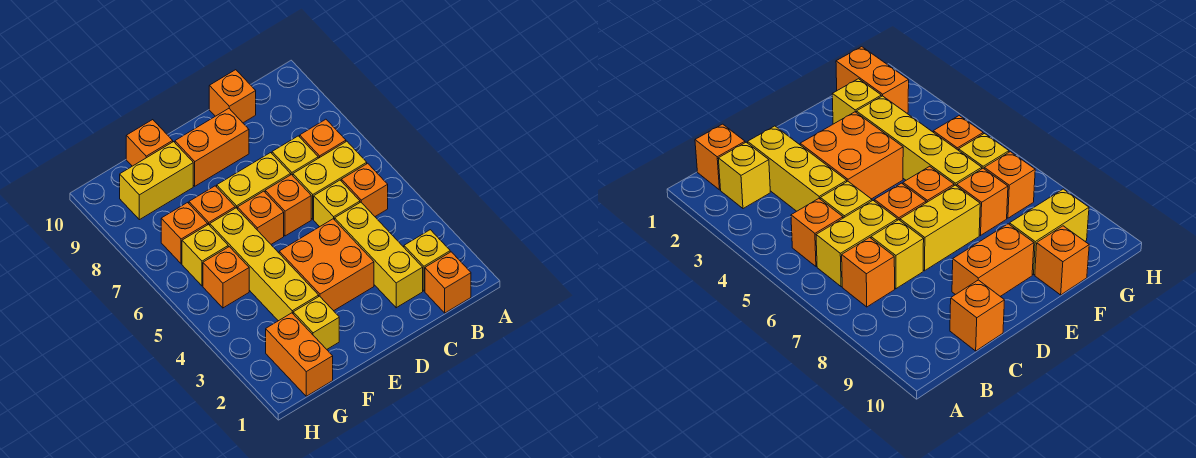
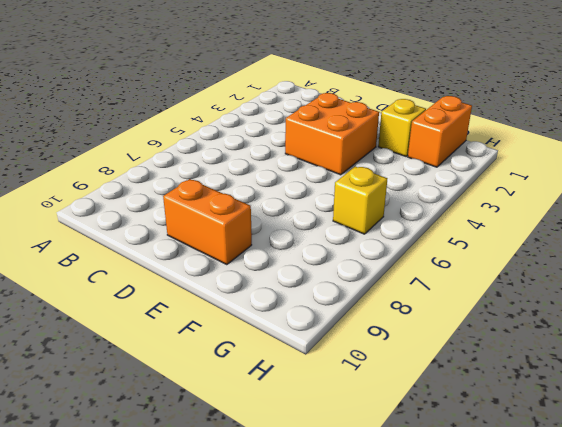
none -> orange 1x1 brick [425,252,471,313]
none -> yellow 1x1 brick [404,230,450,291]
none -> orange 1x1 brick [341,163,388,216]

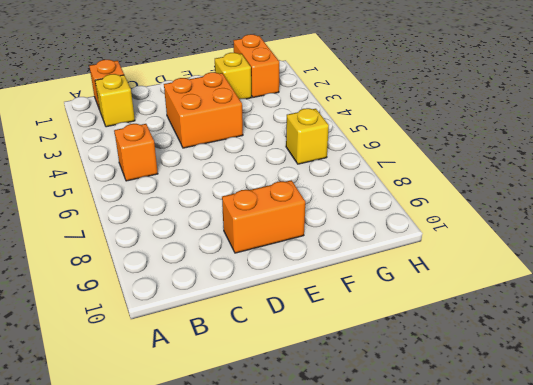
none -> yellow 1x2 brick [293,141,367,219]
none -> orange 1x1 brick [300,119,346,158]
none -> yellow 1x3 brick [335,202,423,308]

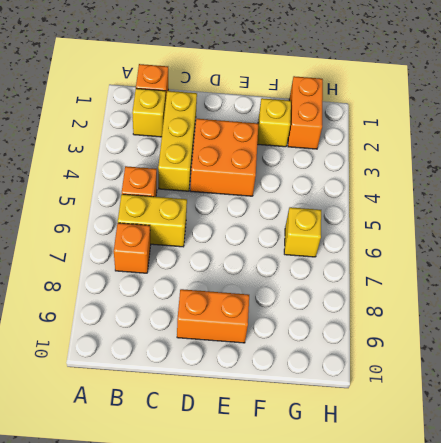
none -> yellow 1x1 brick [314,180,360,227]
none -> yellow 1x1 brick [272,136,318,175]
none -> orange 1x1 brick [209,70,256,123]

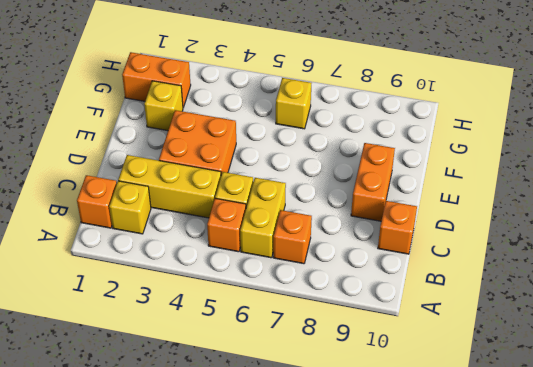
none -> yellow 1x1 brick [272,136,318,175]
none -> orange 1x1 brick [265,175,311,236]
none -> yellow 1x2 brick [217,153,291,209]

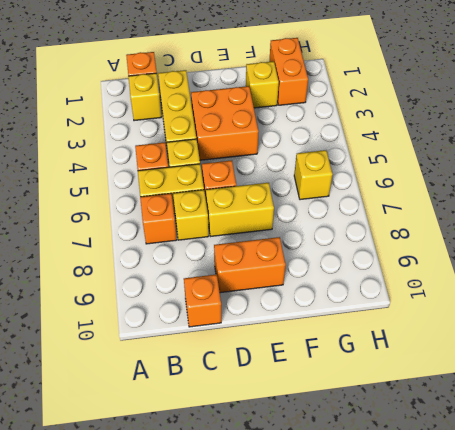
none -> orange 1x1 brick [238,191,284,244]
none -> yellow 1x4 brick [210,208,319,321]
none -> orange 1x1 brick [189,186,235,225]

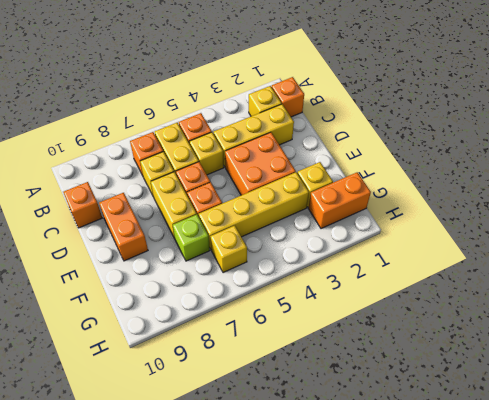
lime 1x1 brick [173,214,210,261] -> orange 1x1 brick [189,186,235,225]
none -> yellow 1x2 brick [120,142,193,220]
none -> orange 1x1 brick [126,120,173,166]
none -> orange 1x1 brick [203,247,249,308]

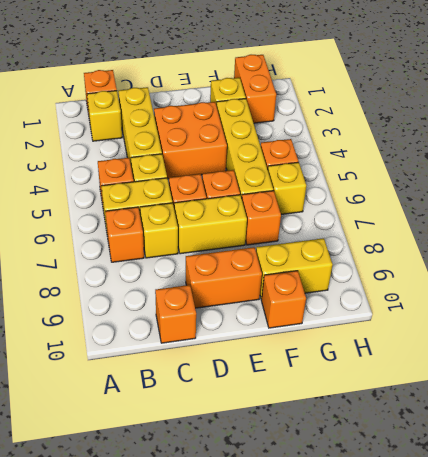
none -> orange 1x1 brick [161,203,208,264]

